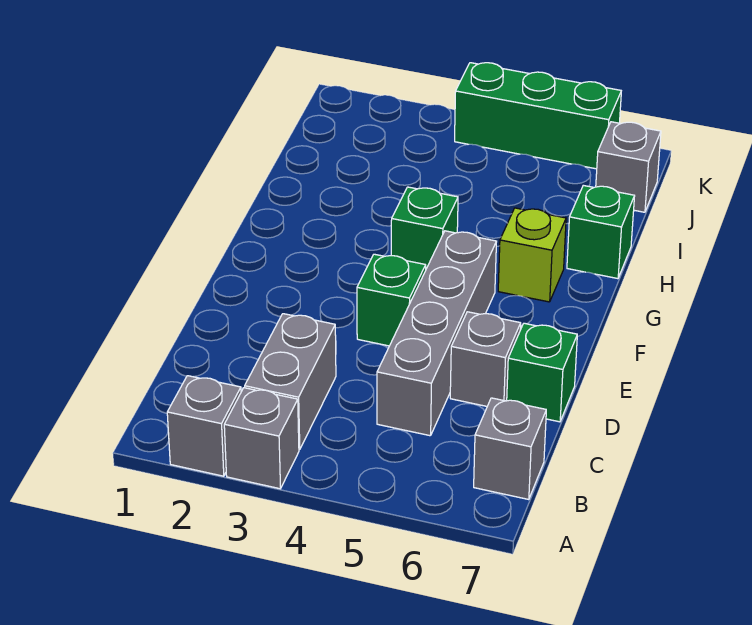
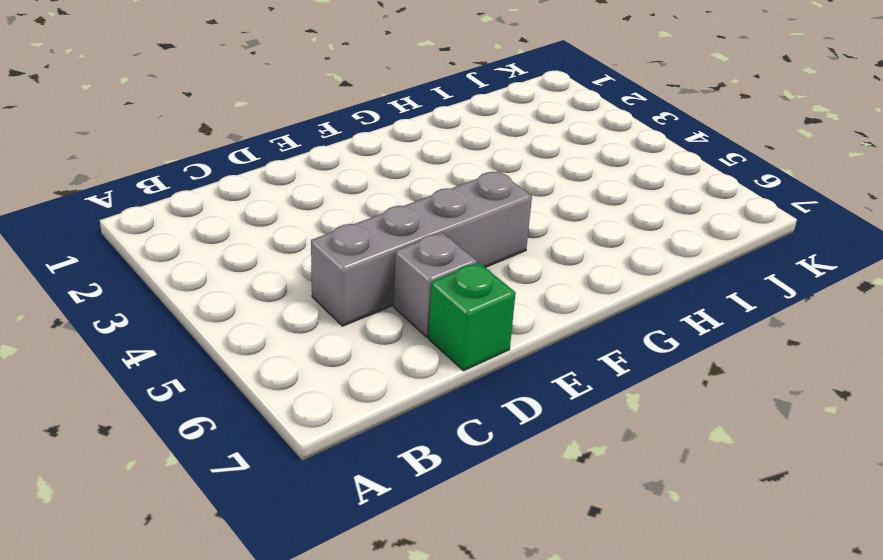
none -> grey 1x1 brick [167,376,241,476]
none -> grey 1x1 brick [224,388,299,489]
none -> grey 1x2 brick [245,314,336,450]

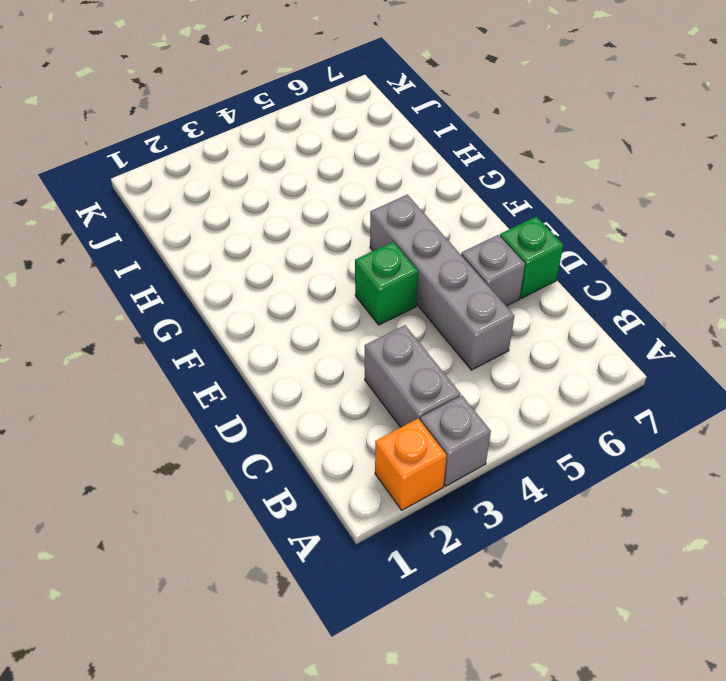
orange 1x1 brick [375,419,447,510] -> grey 1x1 brick [167,376,241,476]
none -> grey 1x1 brick [474,398,546,500]
none -> green 1x1 brick [391,187,458,269]
none -> lime 1x1 brick [498,208,566,302]

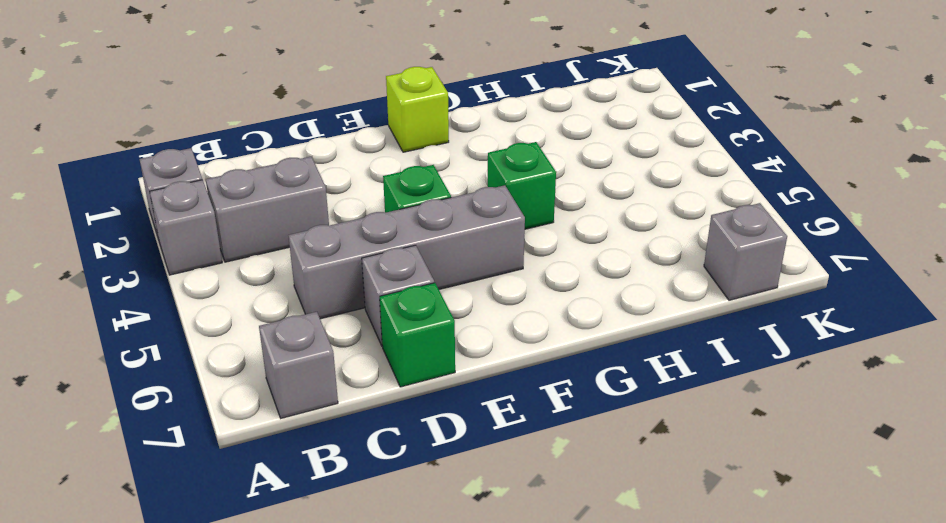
lime 1x1 brick [386,67,449,152] -> lime 1x1 brick moved to [498,208,566,302]
none -> green 1x1 brick [567,185,635,279]
none -> green 1x3 brick [455,63,621,169]

